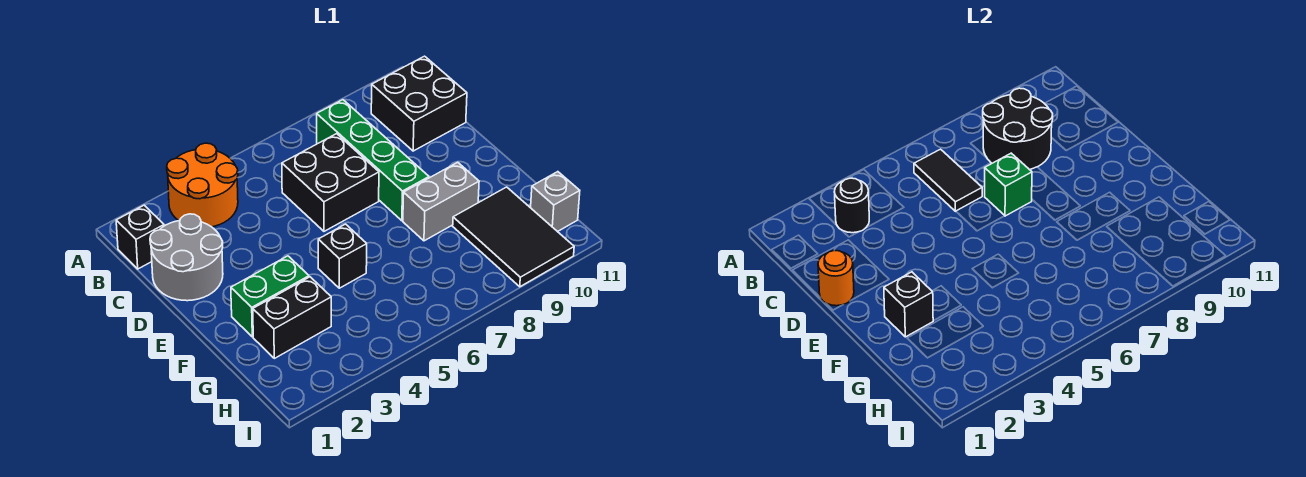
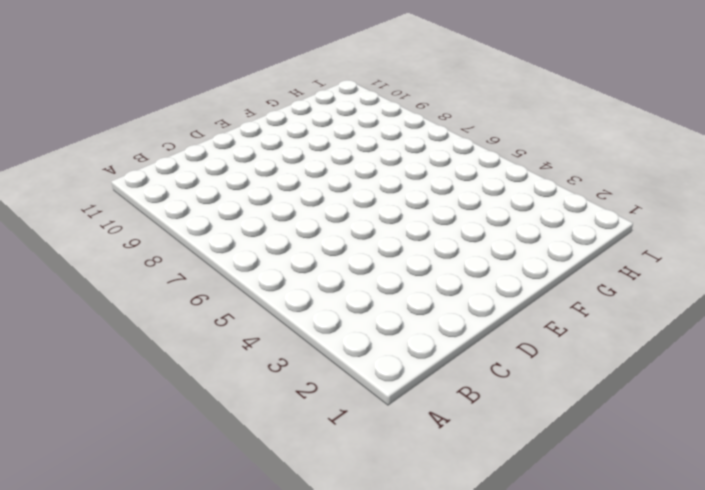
none -> orange 2x2 round brick [167,143,238,227]
none -> black 1x1 brick [116,205,164,269]
none -> green 1x4 brick [317,100,429,221]

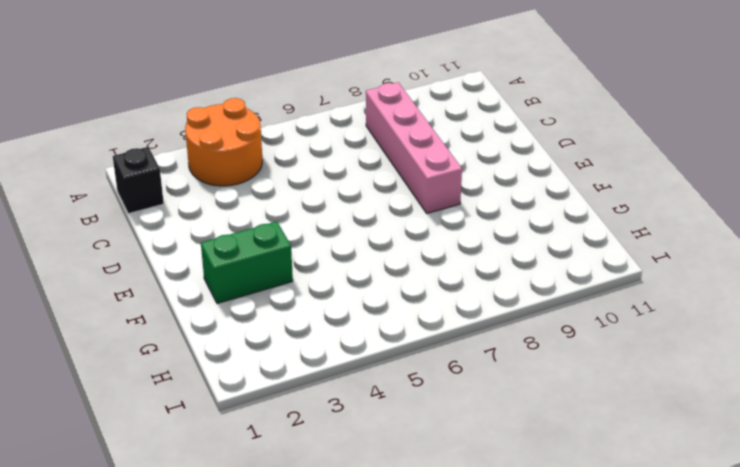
pink 1x4 brick [366,82,462,213] -> green 1x4 brick [317,100,429,221]
none -> black 2x2 brick [371,56,467,151]
none -> grey 2x2 round brick [150,214,223,301]
none -> black 2x2 brick [282,134,379,231]

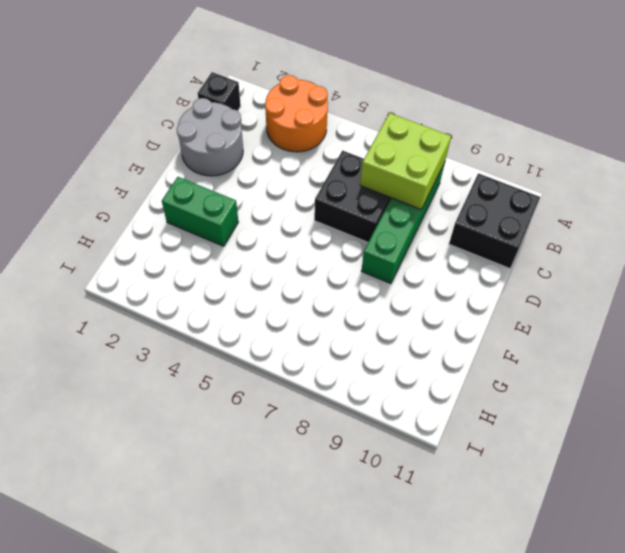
lime 2x2 brick [360,113,451,209] -> black 2x2 round brick [983,88,1053,170]
none -> black 1x1 brick [318,224,367,288]
none -> grey 1x2 brick [403,162,479,241]
none -> black 1x2 brick [253,277,331,358]

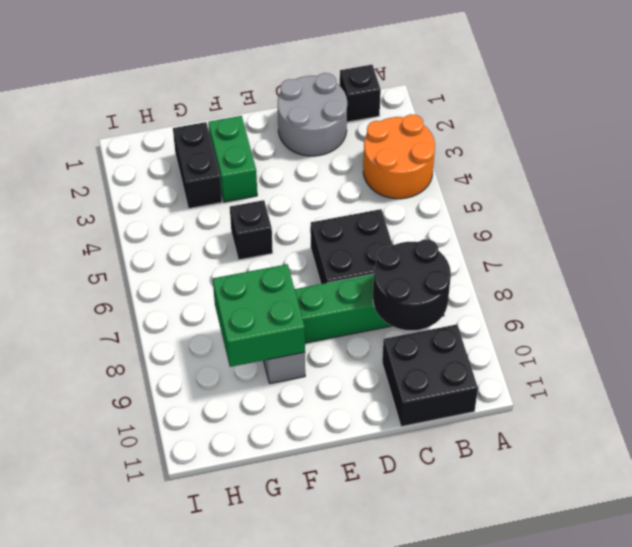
green 2x2 brick [213,264,305,367] -> none
none -> black 2x3 tile [453,187,574,287]
none -> grey 1x1 brick [531,172,580,232]
none -> black 1x1 round brick [834,178,869,233]

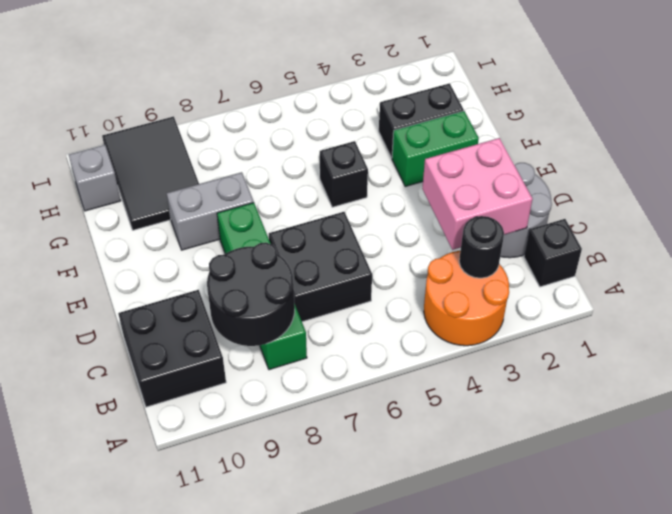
pink 2x2 brick [422,138,532,250] -> none
none -> black 1x2 tile [914,149,982,211]
none -> orange 1x1 round brick [818,250,854,306]
none -> green 1x1 brick [985,153,1032,216]

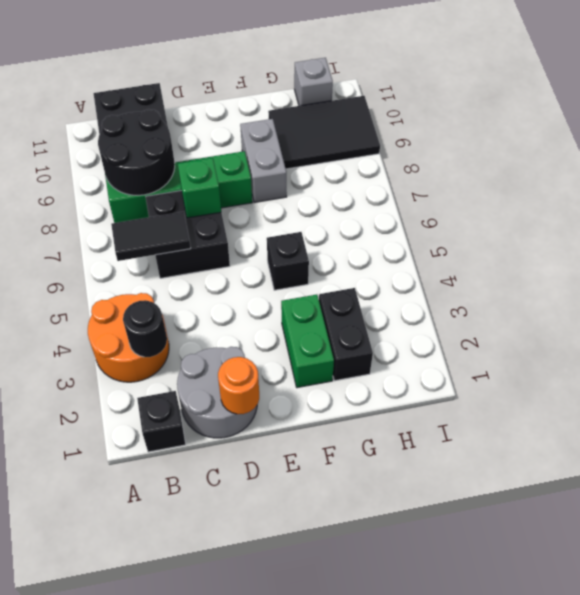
none -> black 1x1 brick [884,272,933,337]

